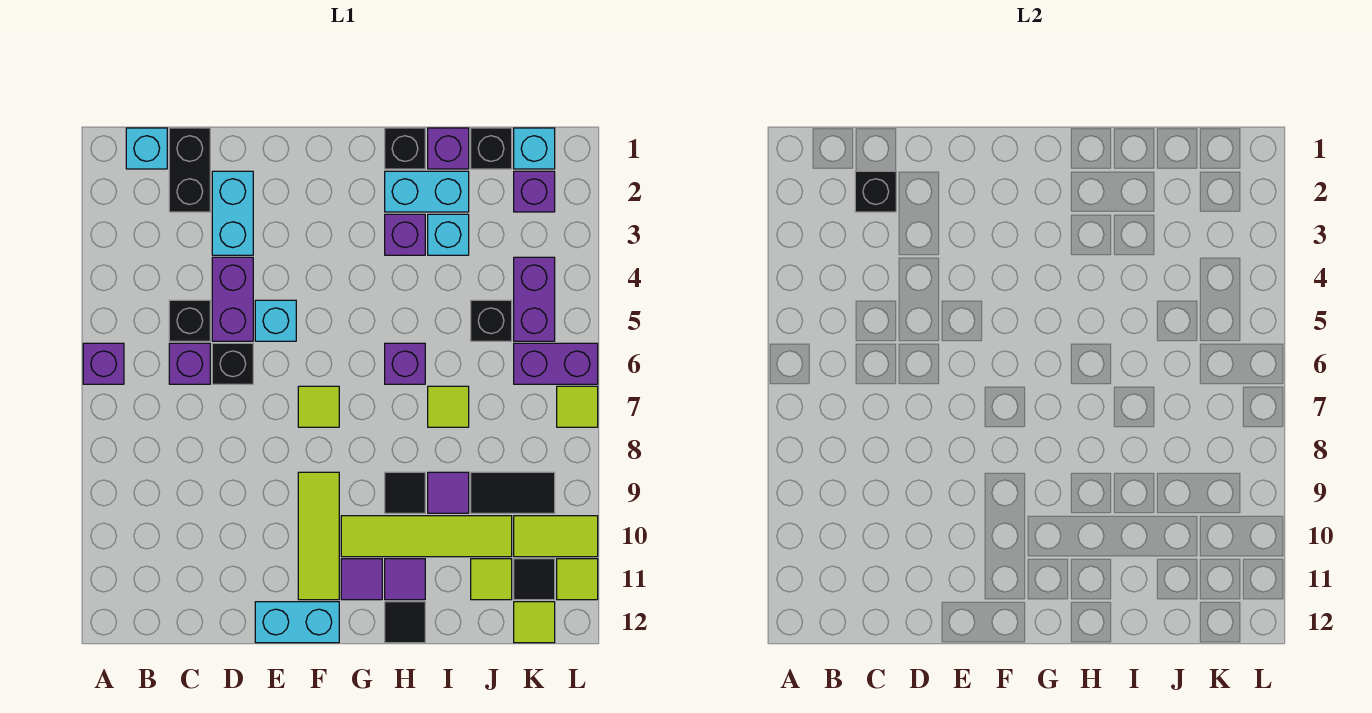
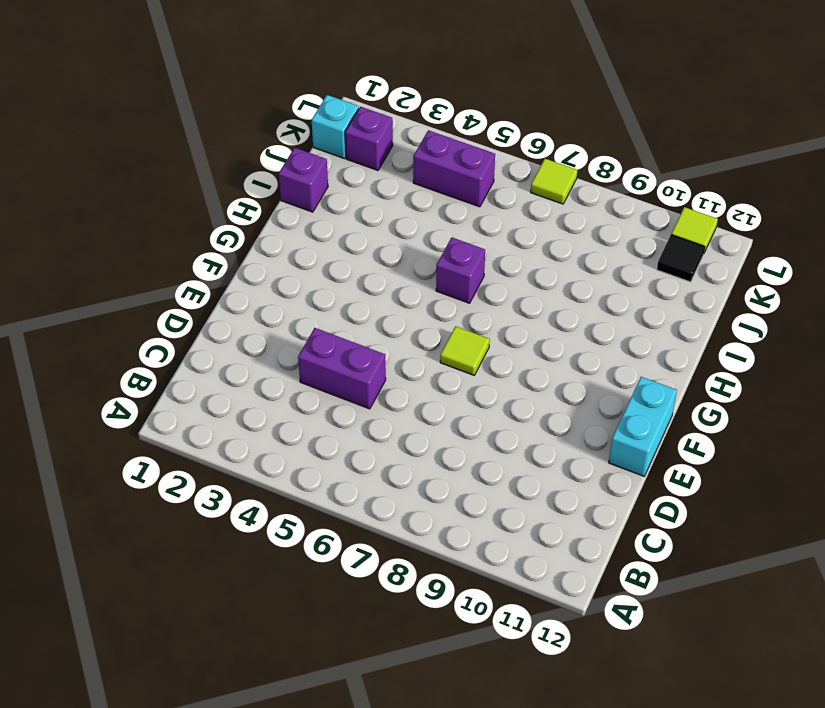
none -> purple 1x1 brick [83,343,124,384]
none -> cyan 1x1 brick [126,128,167,169]
none -> black 1x2 brick [169,128,210,212]
none -> black 1x1 brick [169,300,210,341]

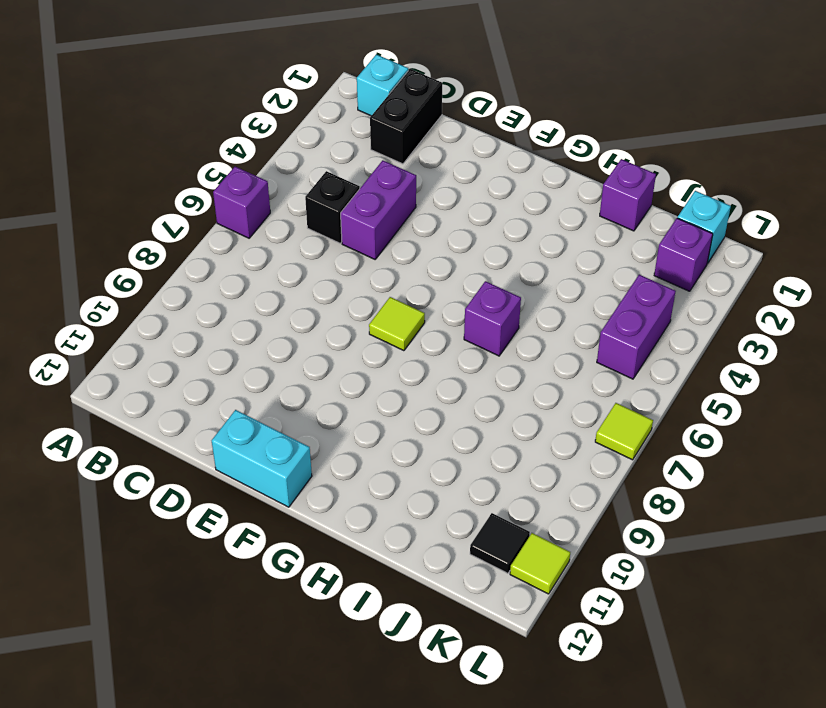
none -> purple 1x1 brick [169,343,210,384]
none -> cyan 1x2 brick [212,171,253,255]
none -> black 1x1 brick [212,343,253,384]
none -> cyan 1x1 brick [255,300,296,341]

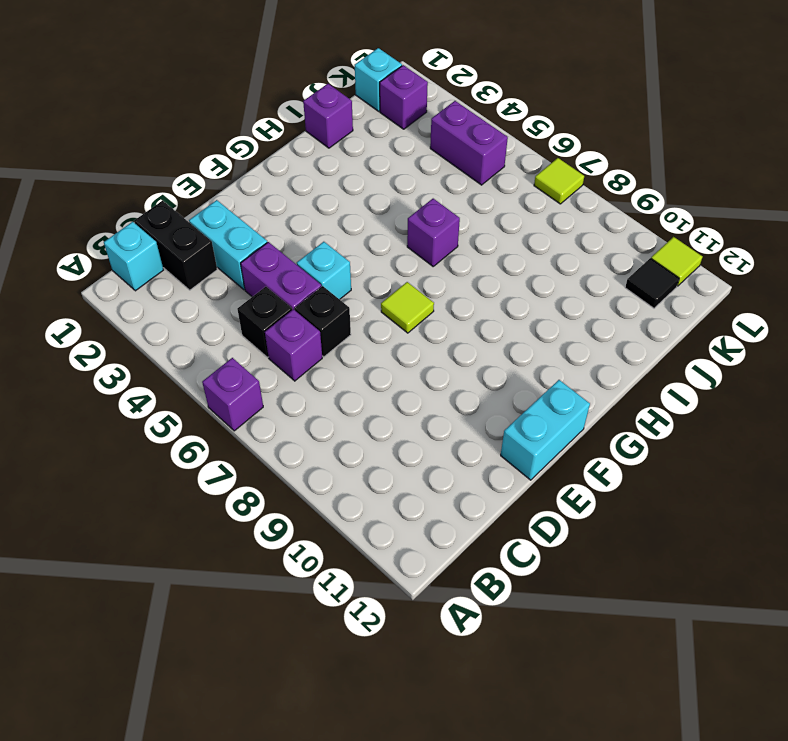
none -> lime 1x3 tile [298,472,339,600]
none -> lime 1x4 tile [341,516,512,557]
none -> purple 1x1 tile [341,559,382,600]
none -> black 1x1 brick [385,128,425,169]

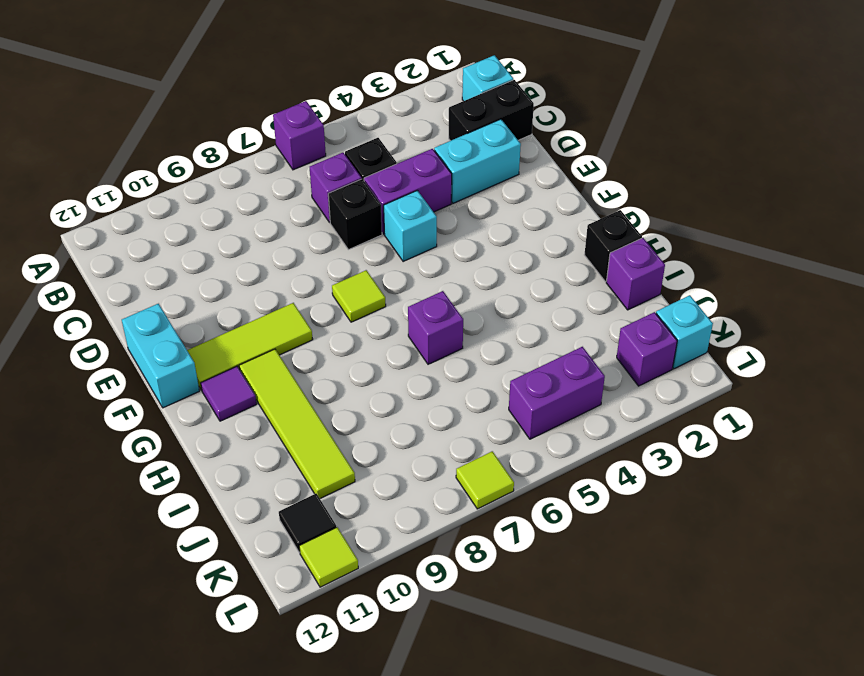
none -> cyan 1x2 brick [385,171,469,212]
none -> purple 1x1 brick [385,214,425,255]
none -> black 1x1 tile [385,472,425,513]
none -> purple 1x1 tile [385,559,425,600]

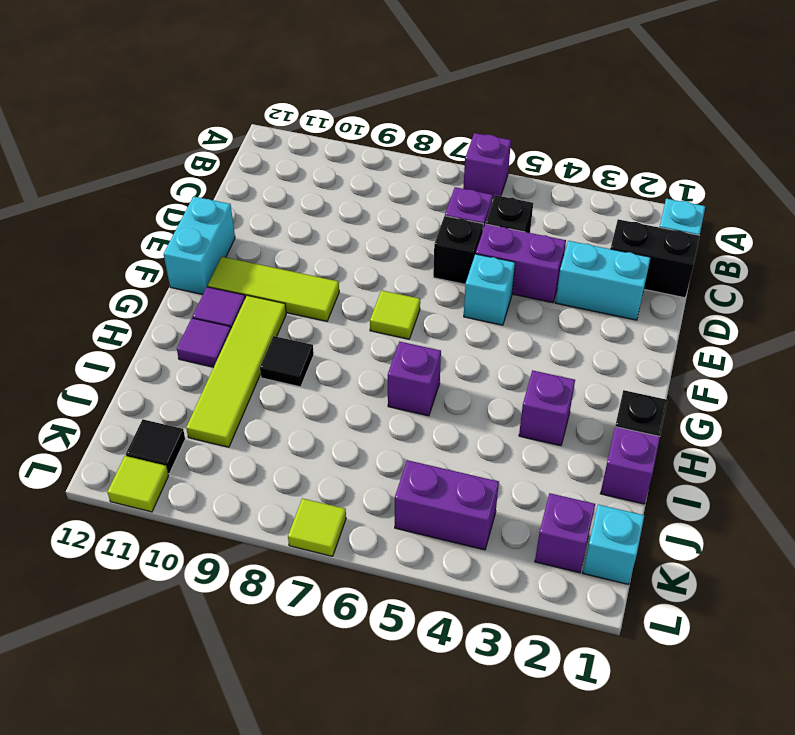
none -> cyan 1x2 brick [385,171,469,212]
none -> black 1x1 tile [385,602,425,643]
none -> cyan 1x1 brick [428,214,469,255]
none -> lime 1x1 tile [428,386,469,427]

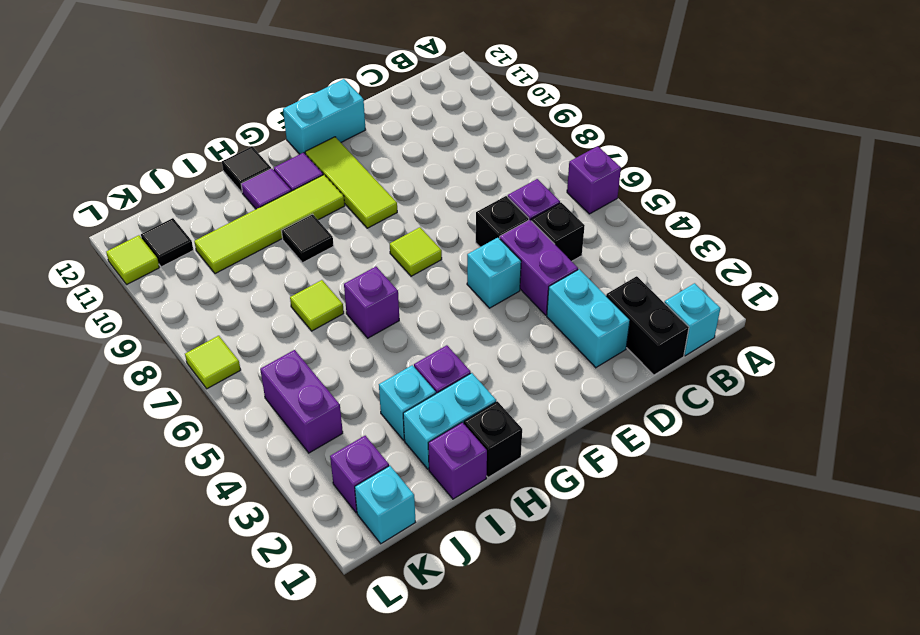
none -> purple 1x1 tile [428,472,469,513]
none -> black 1x1 brick [471,128,512,169]
none -> black 1x1 brick [471,300,512,341]
none -> black 1x2 tile [471,472,555,513]

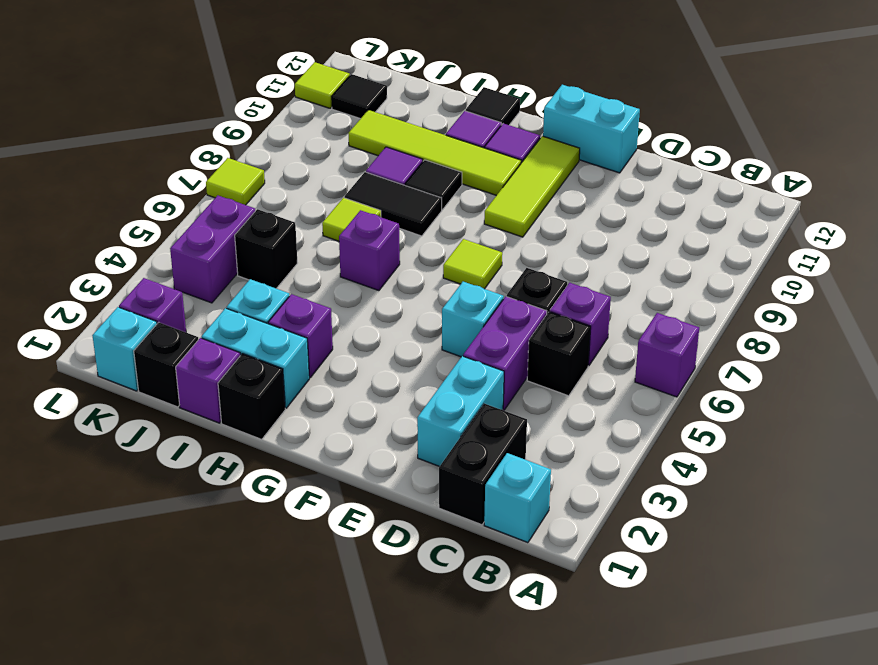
black 1x2 tile [344,172,442,236] -> black 1x2 tile moved to [471,472,555,513]
none -> lime 1x1 tile [471,559,512,600]
none -> purple 1x2 brick [514,343,598,384]
none -> lime 1x2 tile [514,516,598,557]
none -> lime 1x1 tile [514,602,555,643]

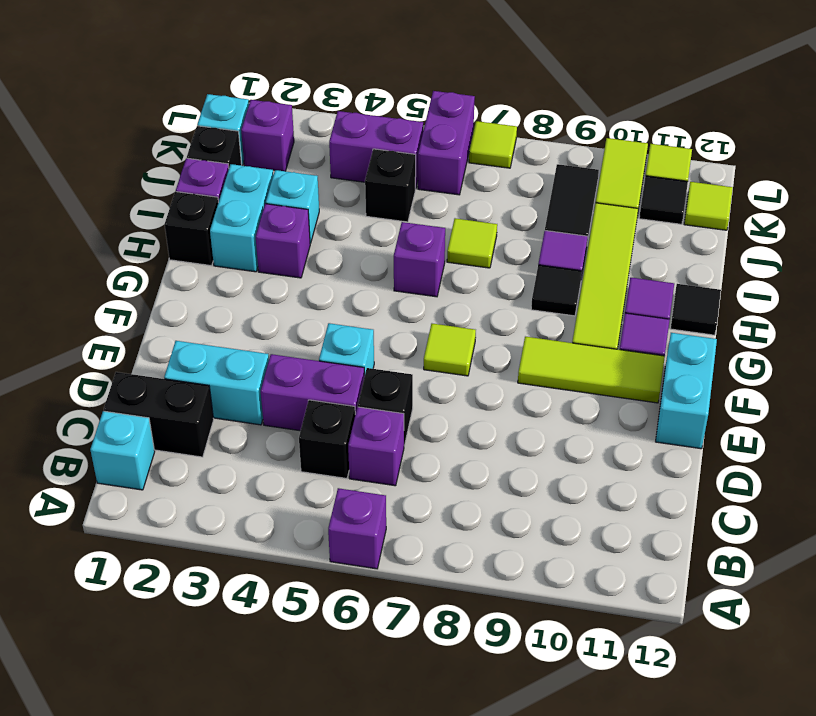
none -> lime 1x1 tile [471,559,512,600]
none -> black 1x1 brick [855,171,896,212]

